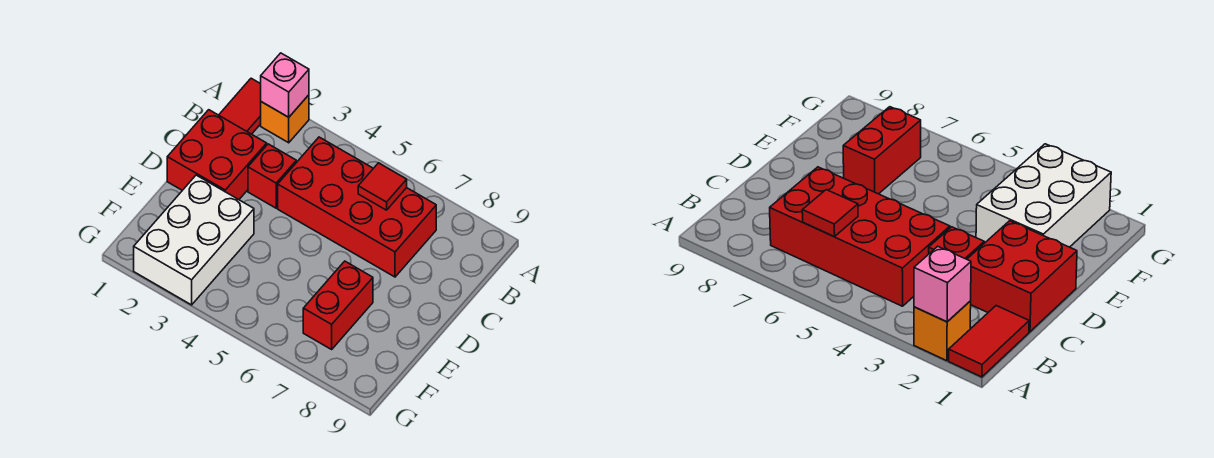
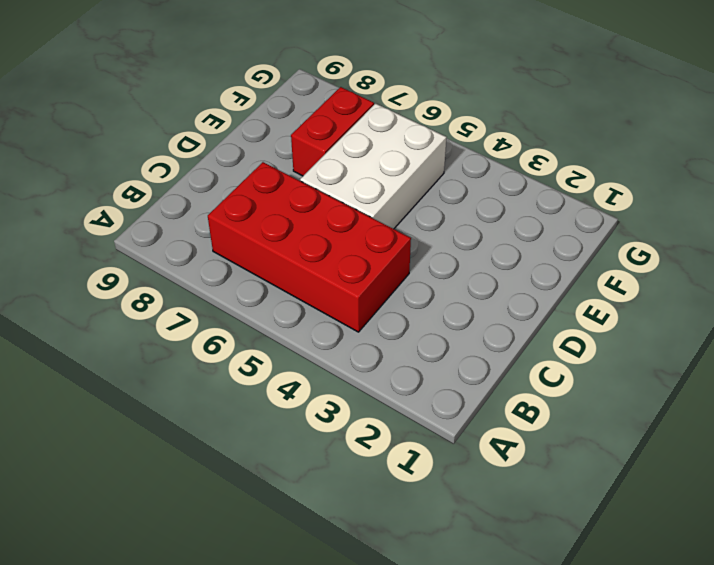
white 2x3 brick [300,103,447,229] -> white 2x3 brick moved to [134,175,254,305]
none -> red 1x2 tile [219,78,261,134]
none -> orange 1x1 brick [261,95,309,143]

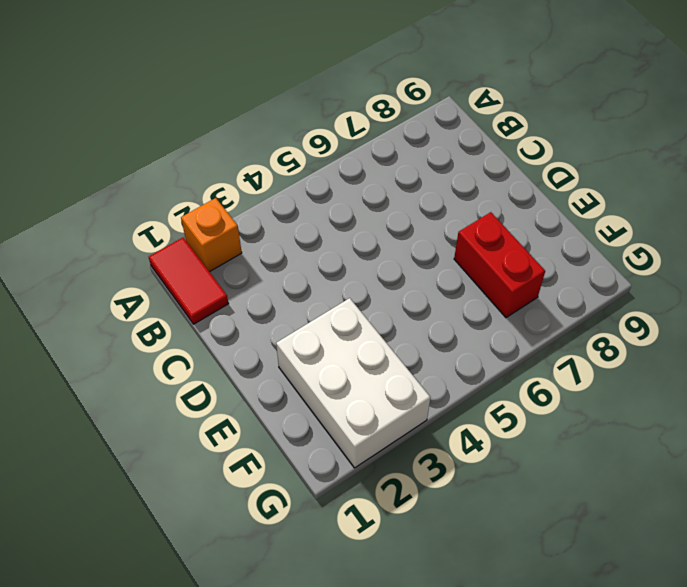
none -> red 2x4 brick [278,137,436,277]
none -> red 2x2 brick [167,110,267,200]

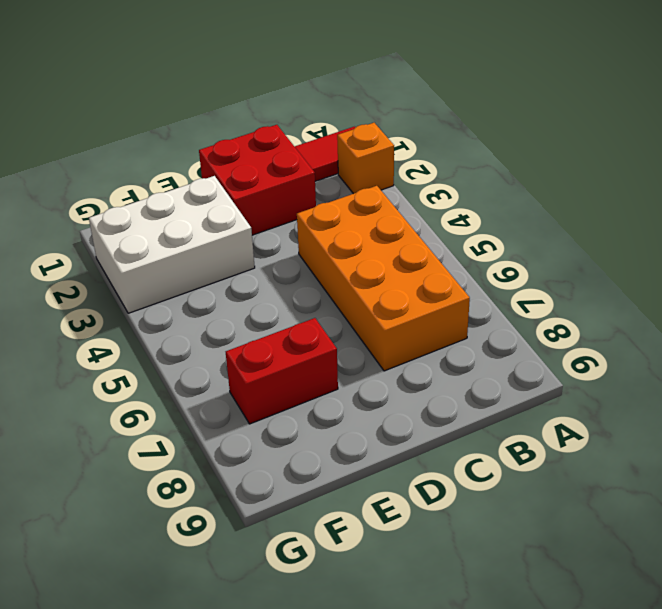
orange 2x4 brick [297,186,470,371] -> red 2x4 brick [278,137,436,277]
none -> red 1x1 brick [248,144,296,208]
none -> pink 1x1 brick [261,53,309,117]

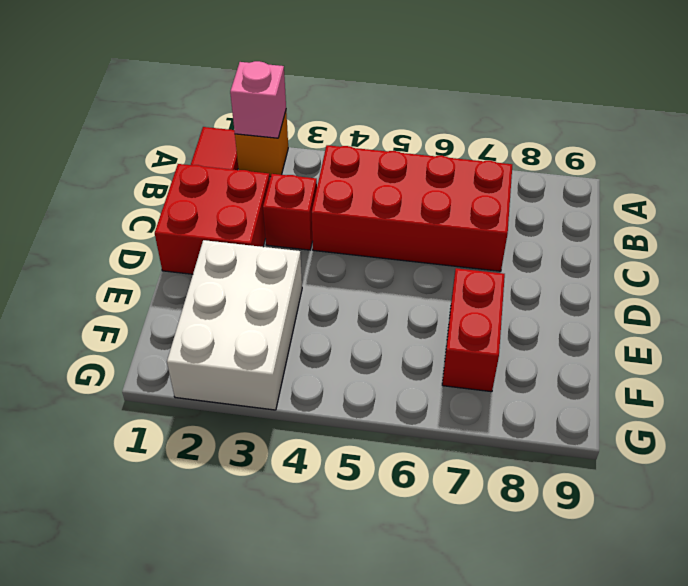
none -> red 1x1 tile [358,163,407,210]

